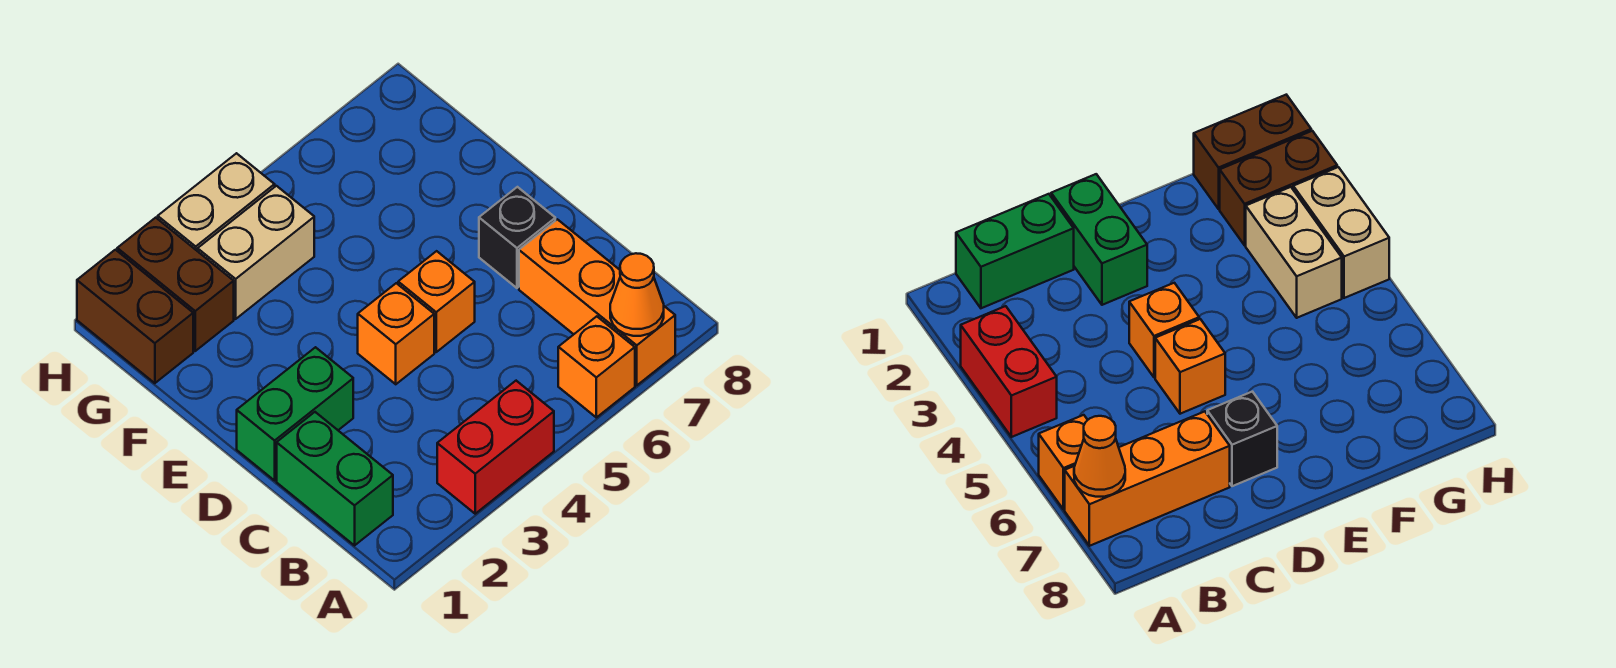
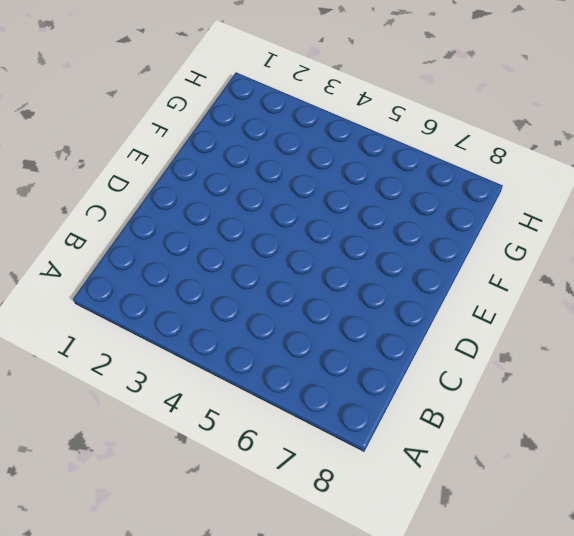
none -> red 1x2 brick [437,381,554,514]
none -> orange 1x1 brick [558,316,635,417]
none -> orange 1x3 brick [519,219,675,385]

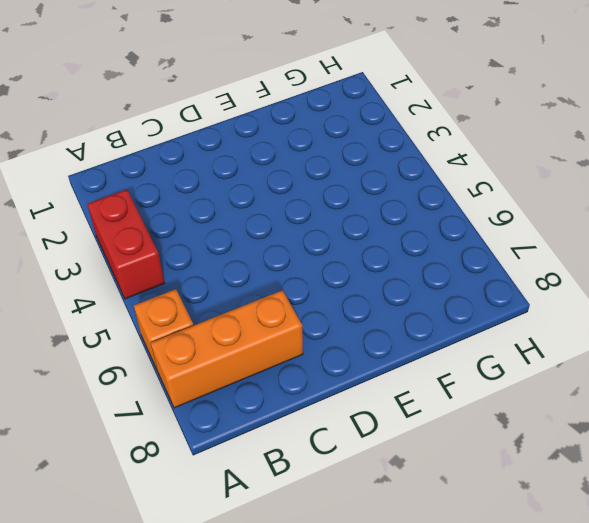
none -> green 1x2 brick [277,412,393,545]
none -> green 1x2 brick [237,347,353,480]
none -> orange 1x1 brick [358,283,434,384]

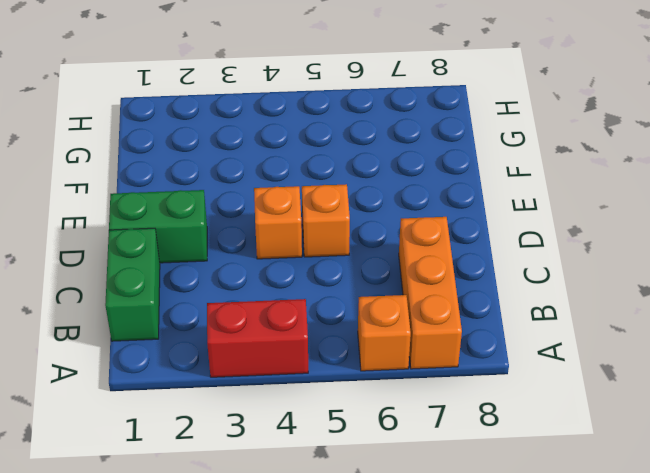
none -> black 1x1 brick [479,187,555,288]
none -> brown 1x2 brick [77,250,193,383]
none -> brown 1x2 brick [117,218,234,351]

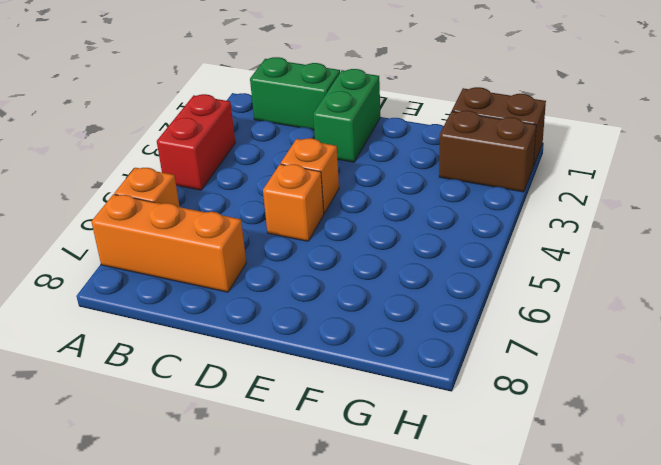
none -> black 1x1 brick [479,187,555,288]
none -> tan 1x2 brick [198,186,314,319]
none -> tan 1x2 brick [158,153,275,251]

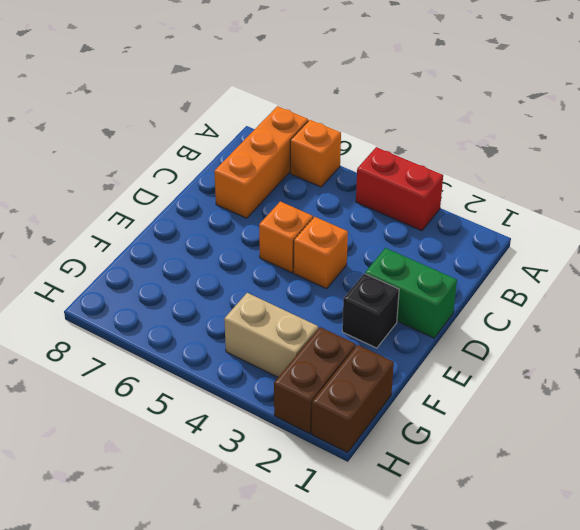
black 1x1 brick [342,273,399,348] -> black 1x1 brick moved to [479,187,555,288]
none -> green 1x2 brick [277,412,393,545]
none -> tan 1x2 brick [158,153,275,251]
none -> orange 1x1 cone [610,253,664,336]

